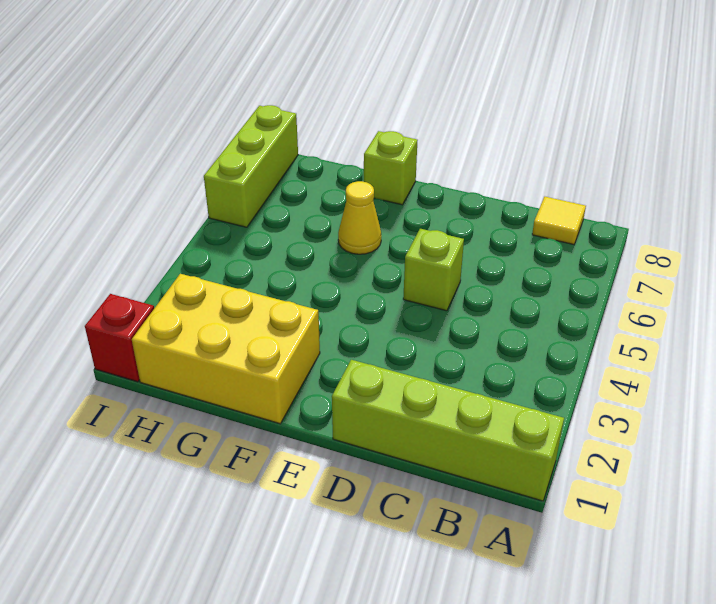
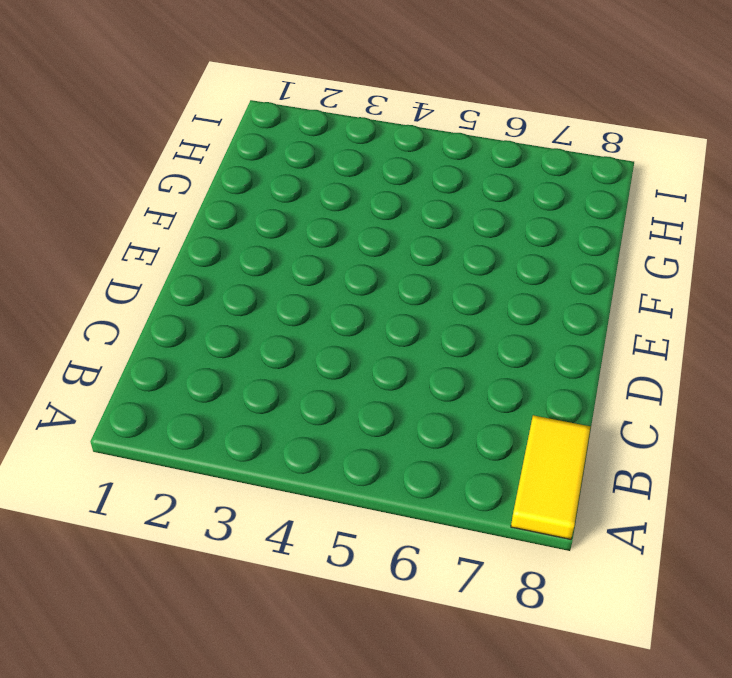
yellow 1x2 tile [511,415,590,539] -> yellow 1x1 tile [532,197,586,244]
none -> lime 1x4 brick [332,360,564,501]
none -> lime 1x1 brick [403,229,464,311]

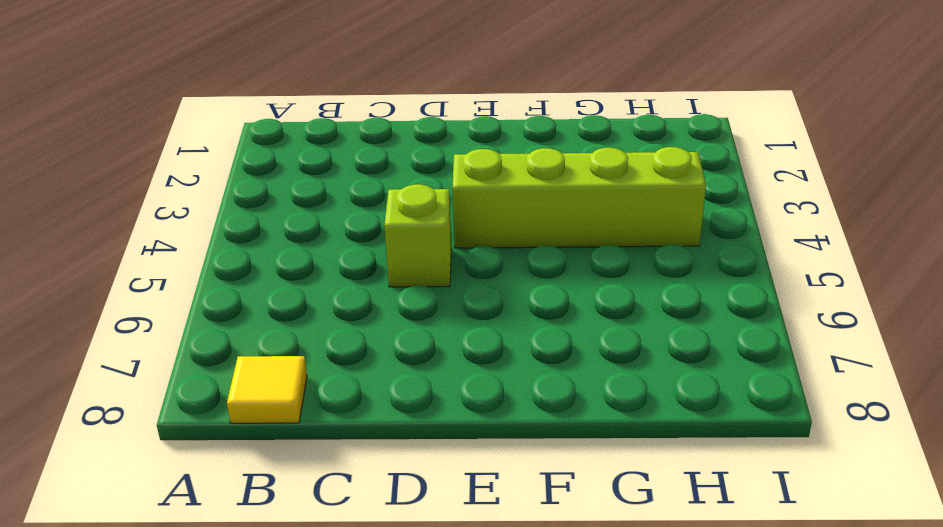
lime 1x4 brick [452,147,706,248] -> lime 1x4 brick moved to [332,360,564,501]
none -> yellow 2x3 brick [132,274,320,424]
none -> yellow 1x1 cone [338,181,381,254]

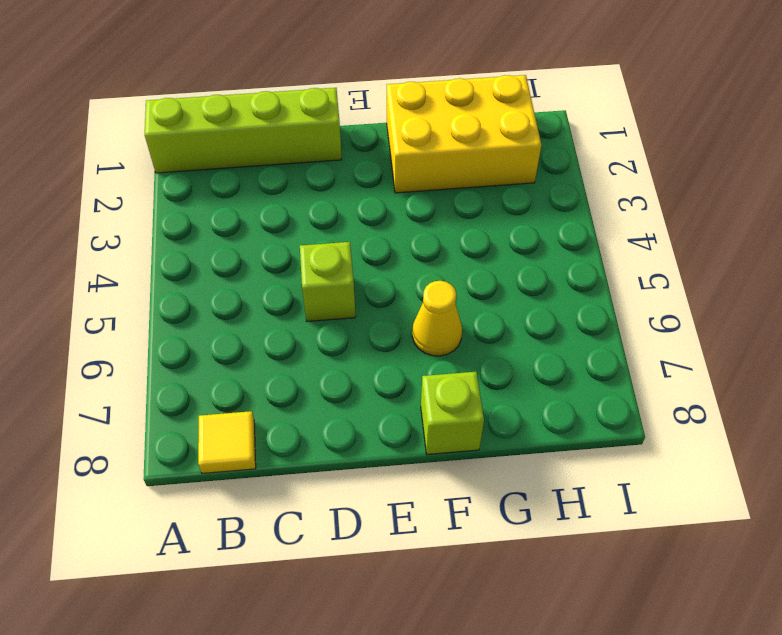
none -> red 1x1 brick [85,294,154,382]
none -> lime 1x3 brick [204,105,298,227]

